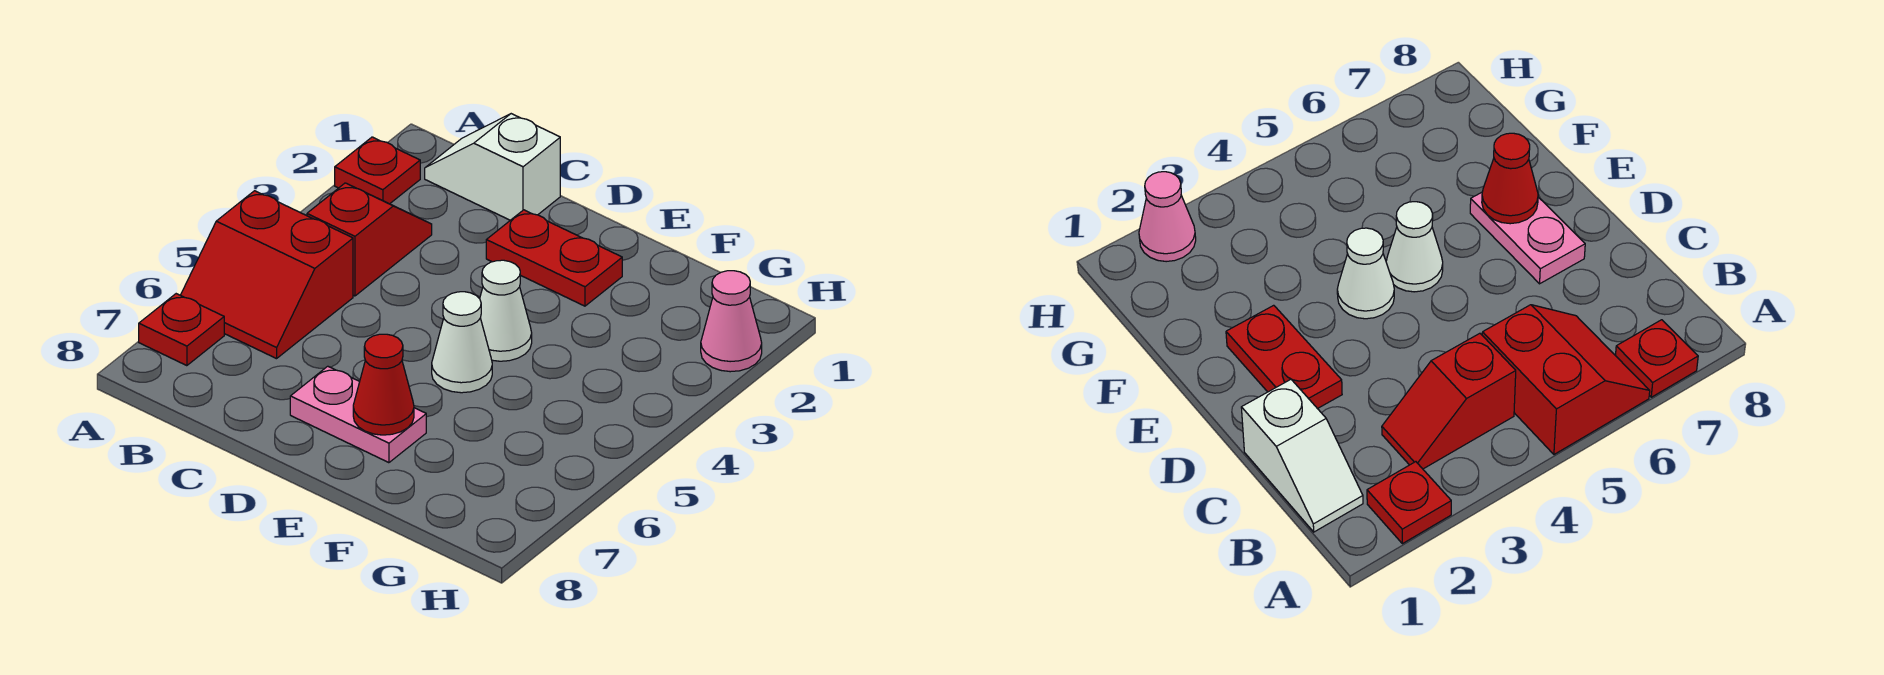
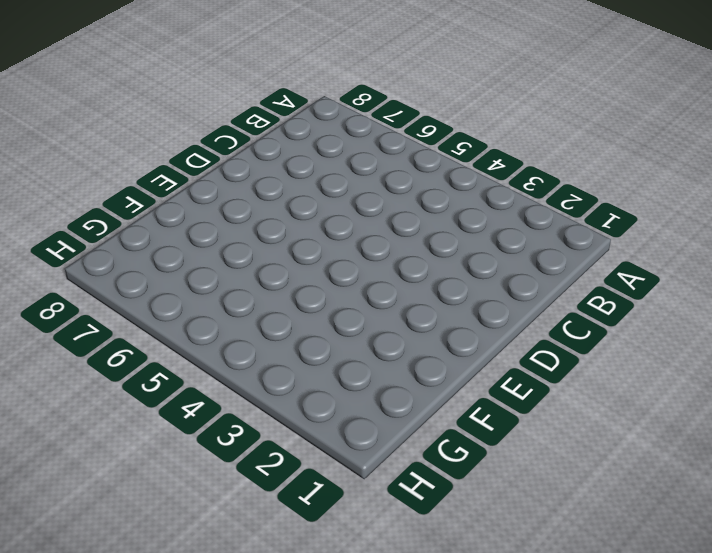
none -> red 1x1 plate [335,137,420,204]
none -> red 2x2 slope [181,191,353,359]

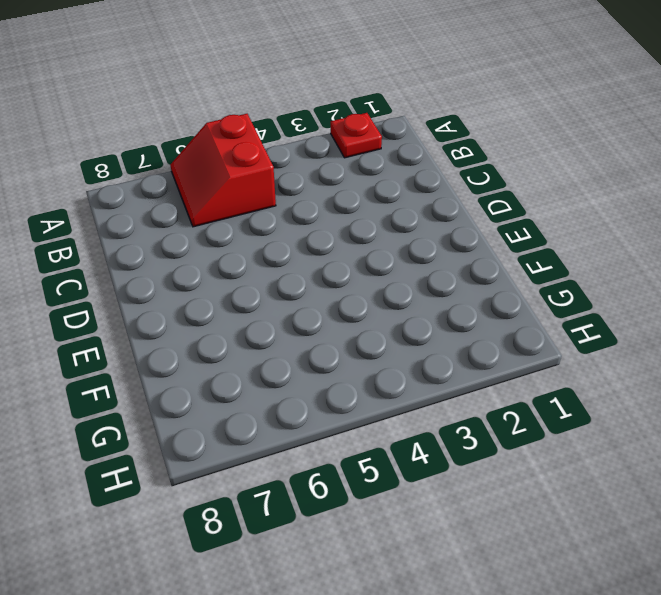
none -> red 1x1 plate [139,294,224,366]
none -> white 1x2 slope [425,114,560,220]

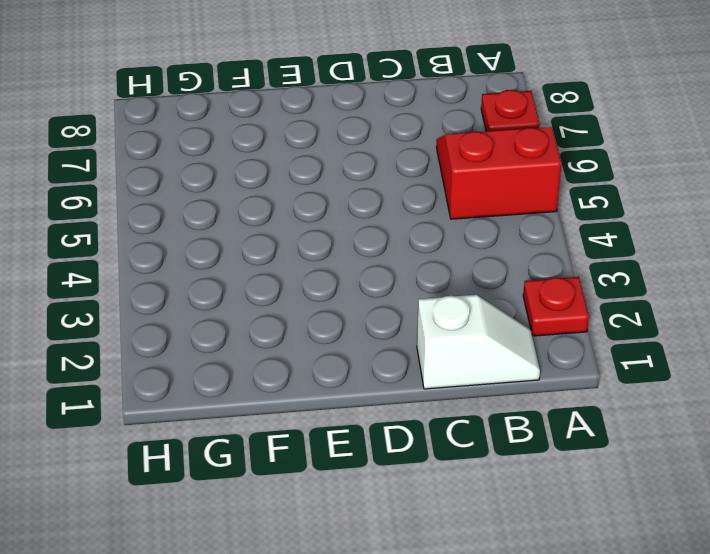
none -> red 1x2 slope [307,183,432,296]
none -> red 1x2 plate [486,210,622,306]

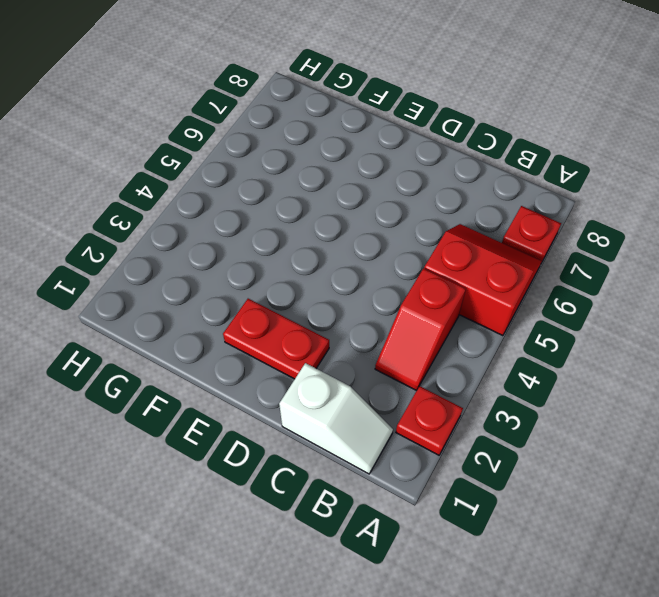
none -> pink 1x2 plate [290,366,426,463]
none -> white 1x1 cone [480,260,532,361]

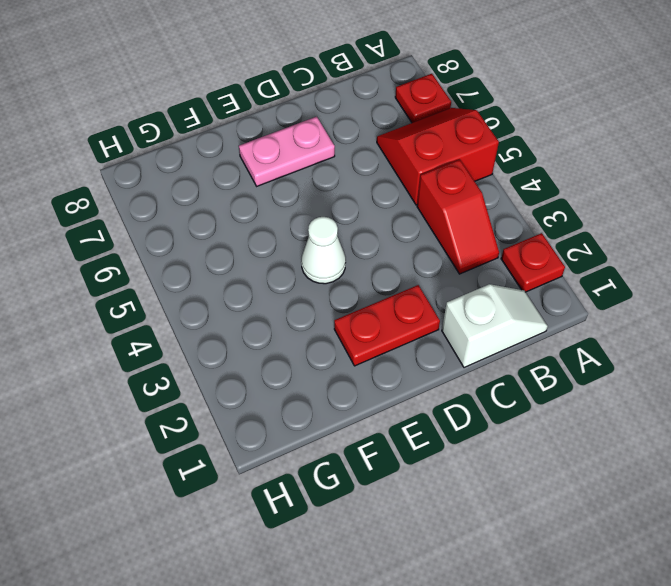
none -> white 1x1 cone [432,292,492,393]
none -> pink 1x1 cone [701,271,762,372]

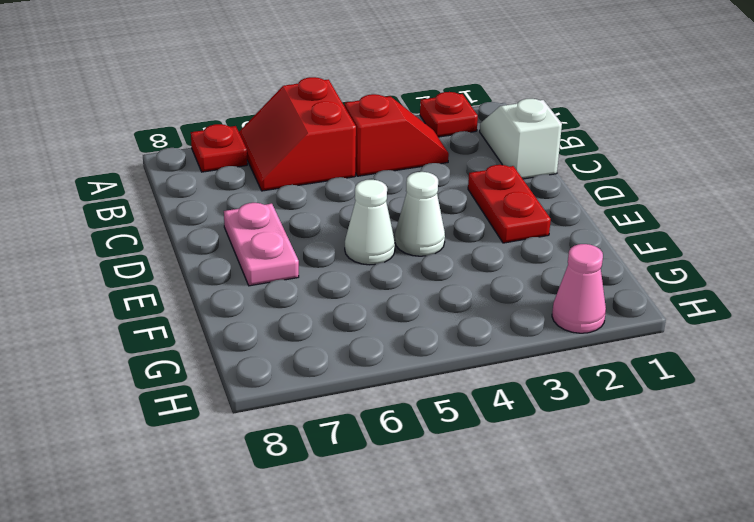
none -> red 1x1 cone [353,334,414,435]

